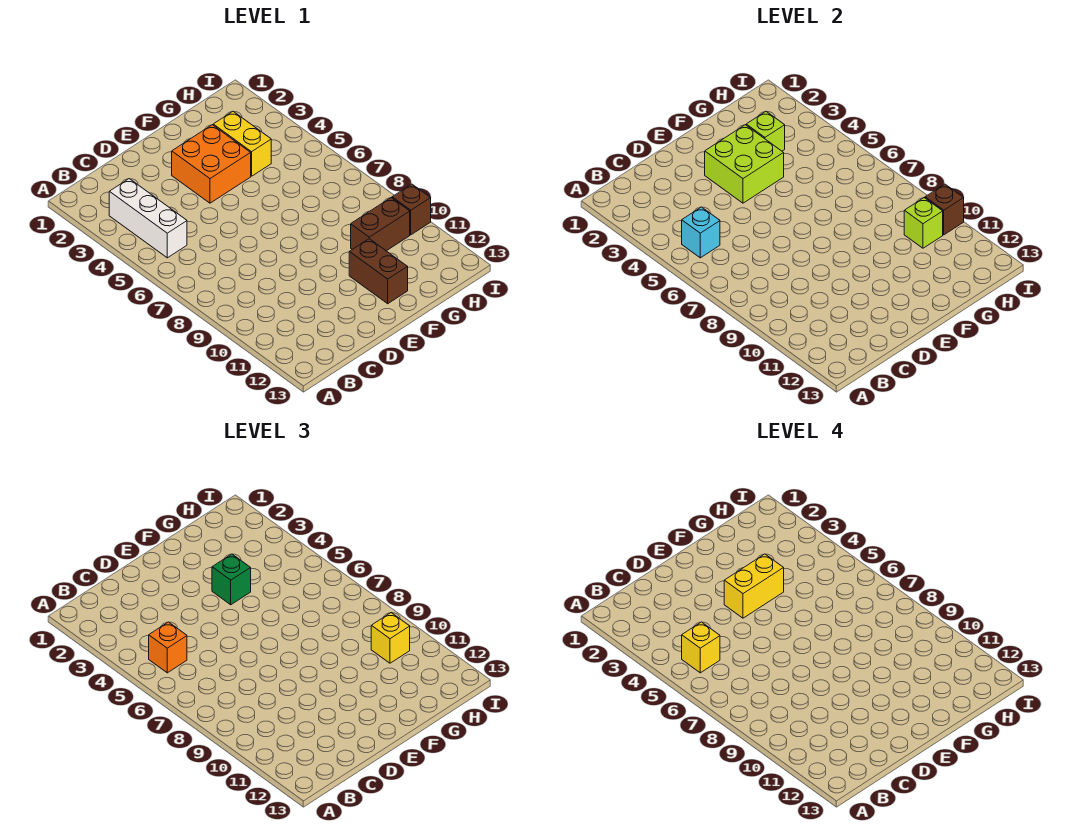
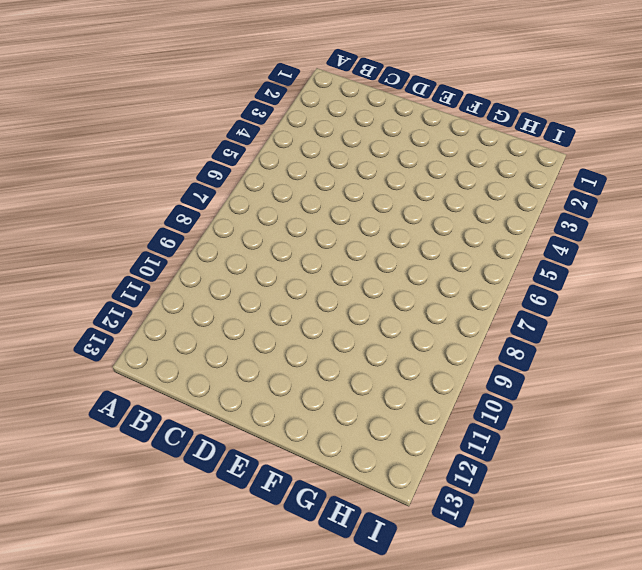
none -> white 1x3 brick [109,179,187,258]
none -> orange 2x2 brick [172,125,251,203]
none -> brown 1x2 brick [349,239,408,304]

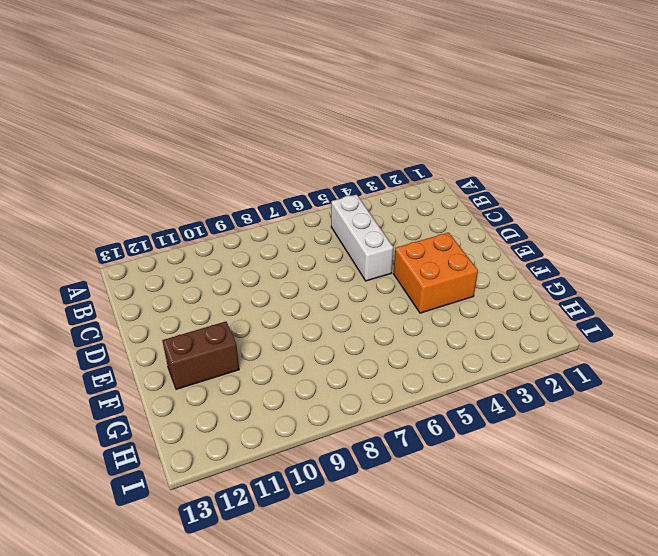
white 1x3 brick [331,195,393,281] -> white 1x3 brick turned to [109,179,187,258]
none -> yellow 1x2 brick [213,112,271,176]
none -> brown 1x2 brick [351,198,410,251]
none -> brown 1x1 brick [392,184,431,235]

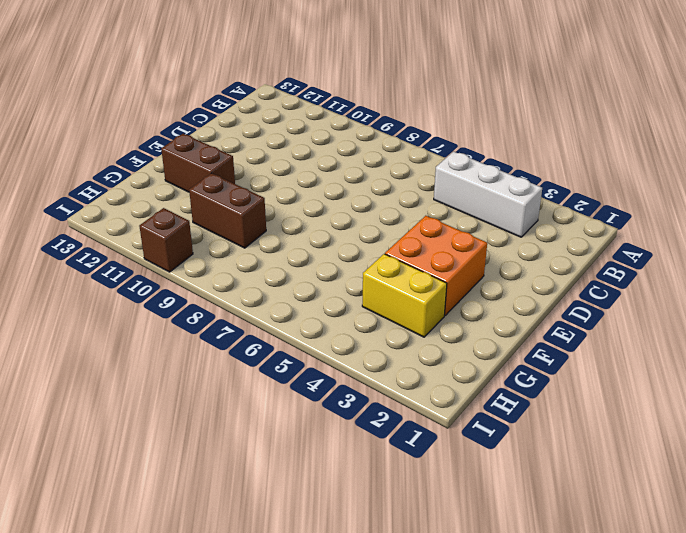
brown 1x2 brick [189,173,266,248] -> brown 1x2 brick turned to [351,198,410,251]
none -> cyan 1x1 brick [682,207,720,258]
none -> lime 2x2 brick [705,125,784,203]
none -> lime 1x1 brick [746,112,785,151]

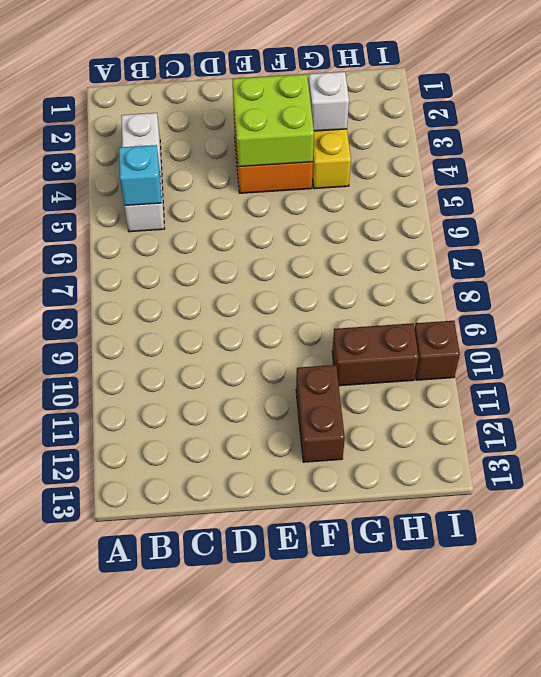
white 1x1 brick [309,72,349,131] -> lime 1x1 brick [746,112,785,151]
none -> lime 1x1 brick [904,198,943,248]
none -> brown 1x1 brick [925,184,964,235]
none -> orange 1x1 brick [149,622,187,673]

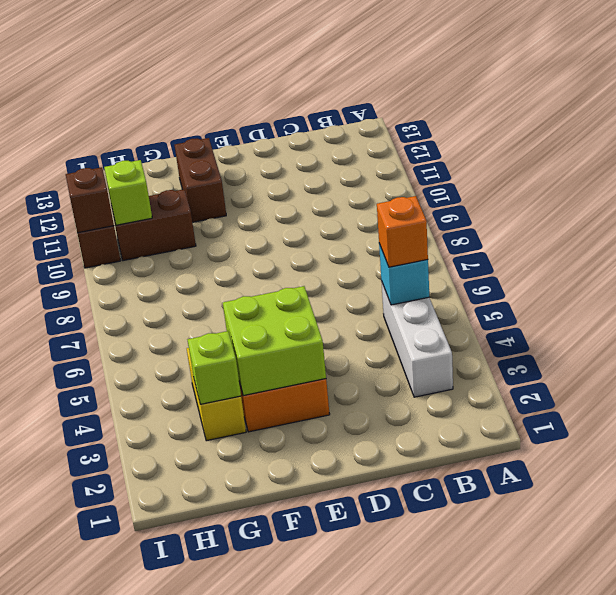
none -> green 1x1 brick [212,554,251,605]
none -> yellow 1x1 brick [371,613,410,663]
none -> yellow 1x1 brick [682,622,720,673]

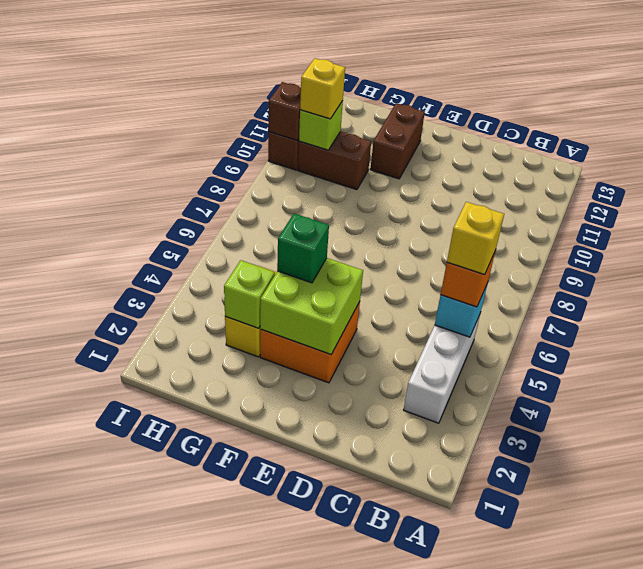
none -> yellow 1x2 brick [724,554,784,618]

